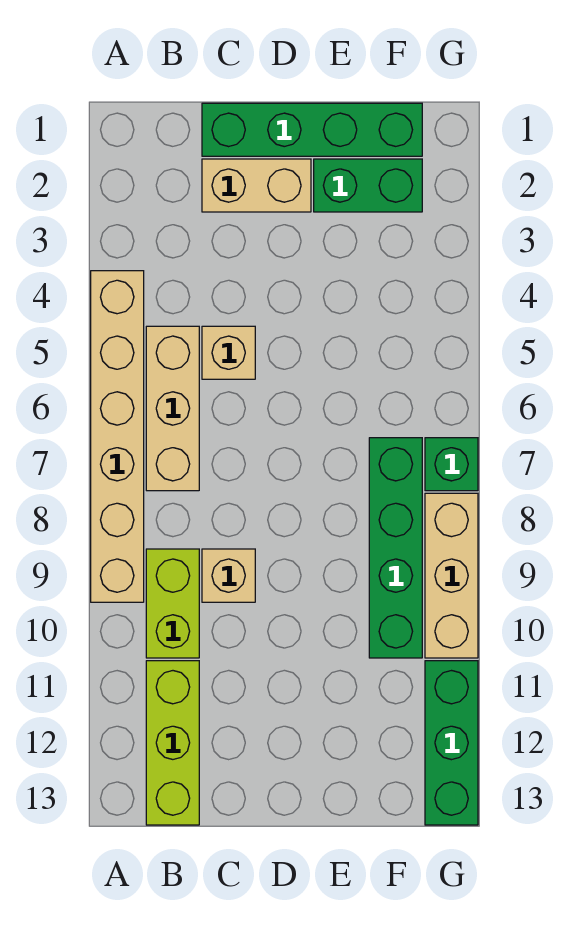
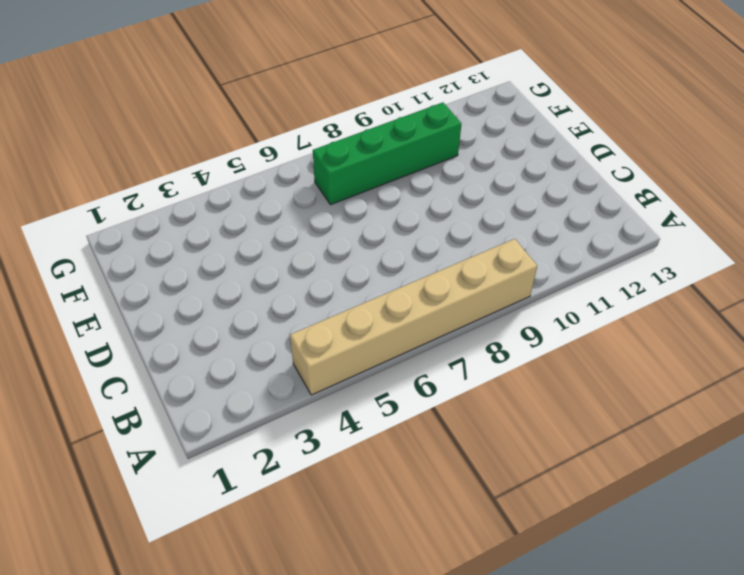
none -> tan 1x3 brick [146,326,199,491]
none -> lime 1x2 brick [146,549,199,658]
none -> lime 1x3 brick [146,661,199,825]

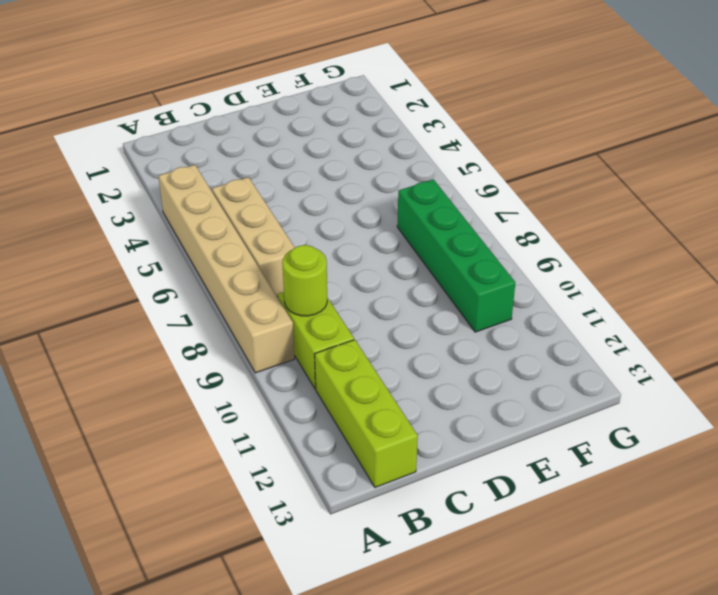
lime 1x1 round brick [282,245,327,316] -> none
none -> green 1x4 brick [202,103,422,156]
none -> tan 1x2 brick [202,159,311,212]
none -> tan 1x1 brick [202,326,255,379]

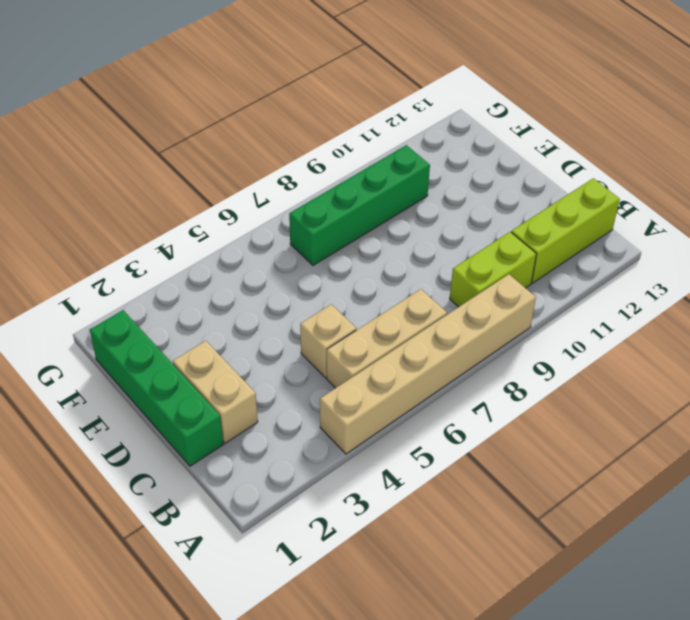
none -> tan 1x1 brick [202,549,255,602]
none -> green 1x2 brick [314,159,422,212]
none -> green 1x1 brick [425,438,478,491]

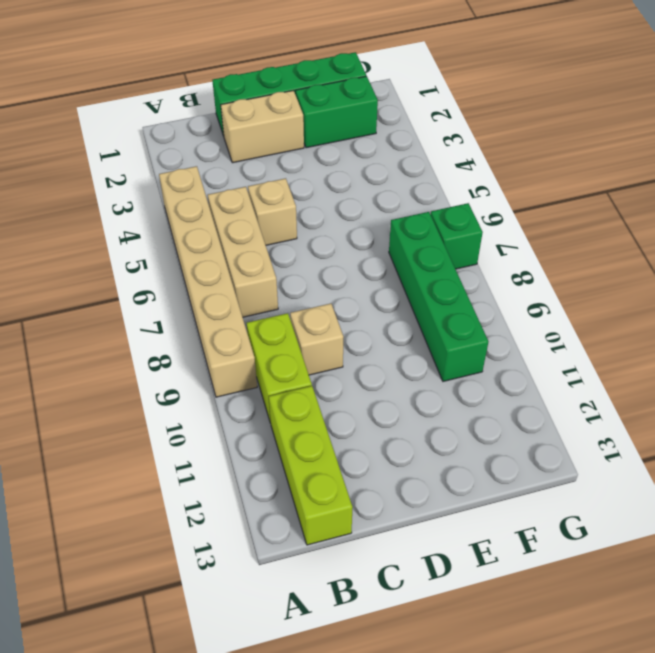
none -> tan 1x3 brick [425,493,478,658]
none -> green 1x3 brick [425,661,478,825]

